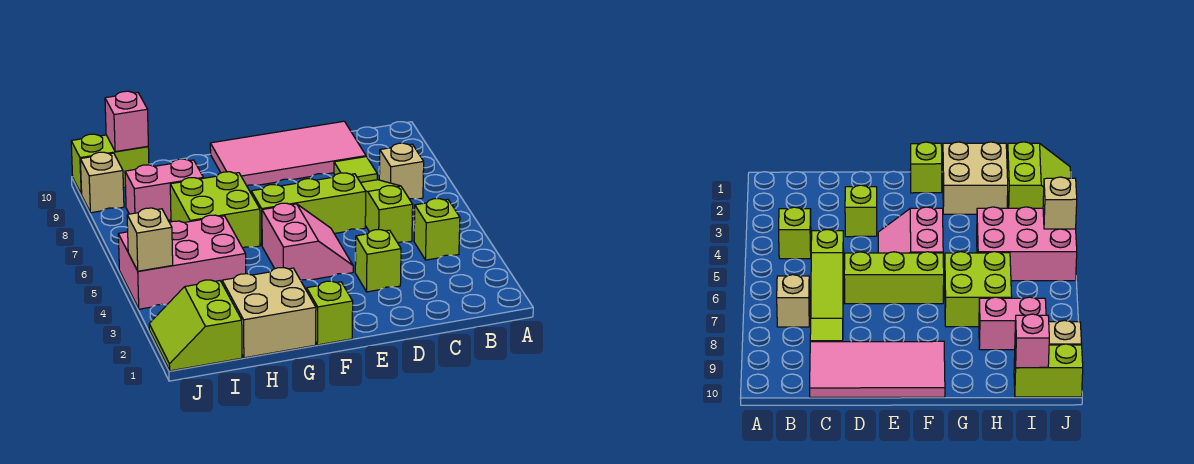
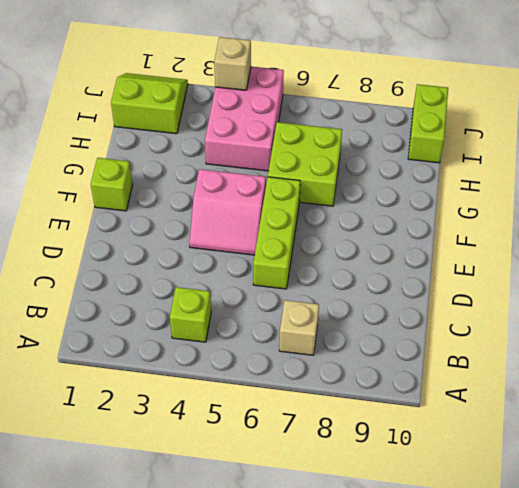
none -> lime 1x3 slope [361,180,413,242]
none -> lime 1x1 tile [334,157,377,183]
none -> pink 2x4 tile [210,121,366,186]

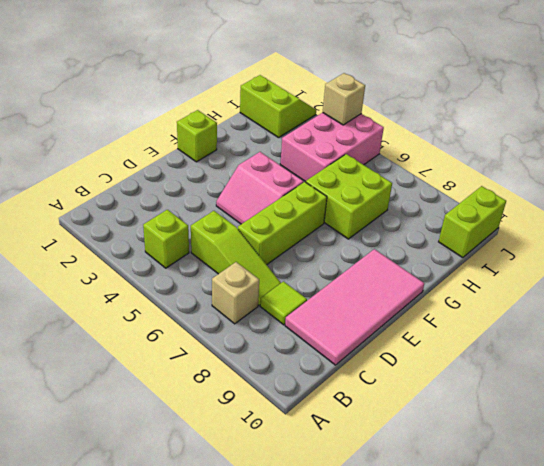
none -> lime 1x1 brick [355,230,401,292]
none -> tan 2x2 brick [222,268,316,358]
none -> pink 1x2 brick [125,159,203,220]

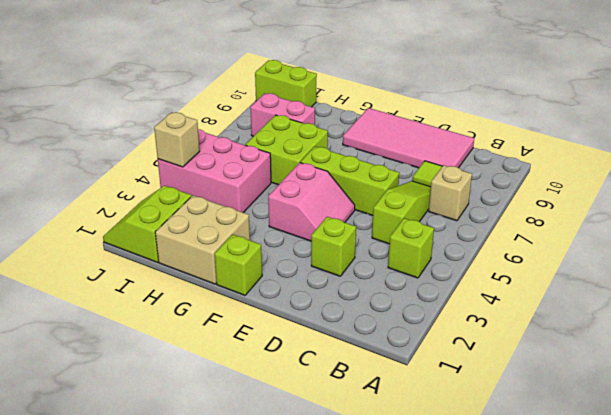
none -> tan 1x1 brick [80,152,124,213]
none -> pink 1x1 brick [105,91,148,152]

